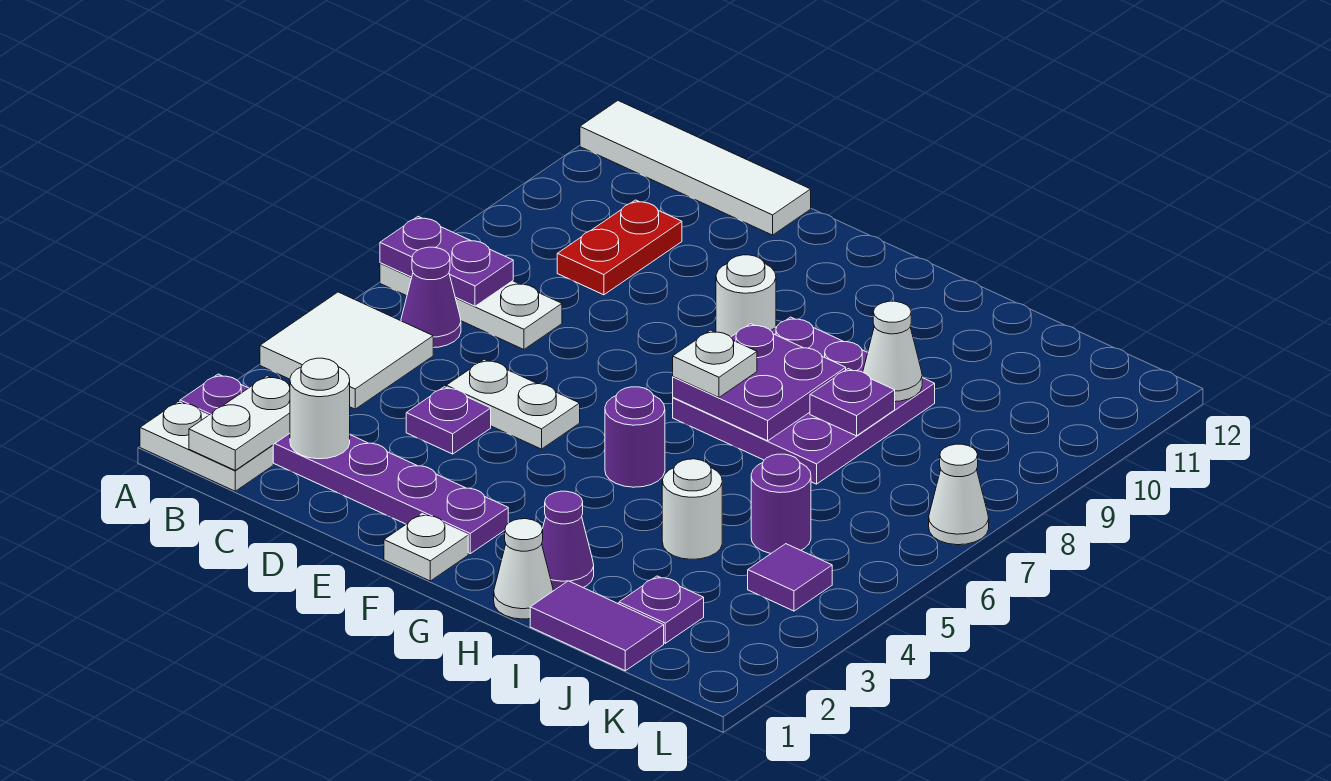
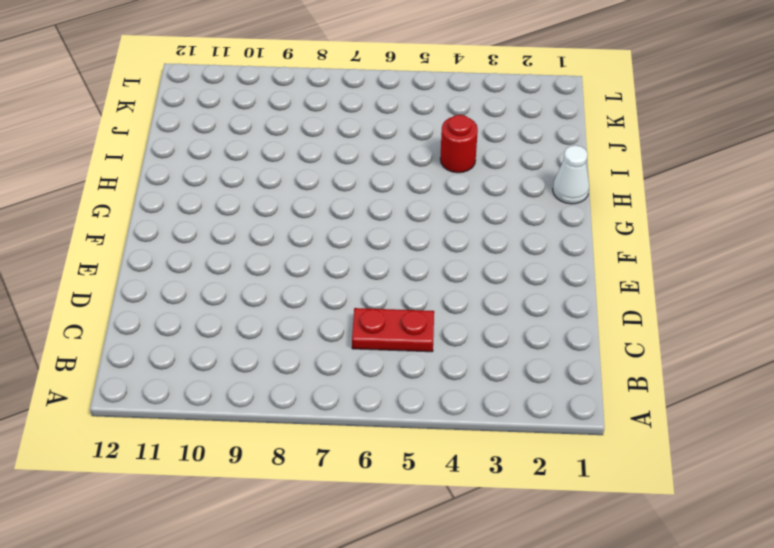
red 1x2 plate [352,308,434,352] -> red 1x2 plate moved to [557,200,682,295]
red 1x1 round brick [440,115,478,173] -> white 1x1 round brick [662,459,722,559]
none -> white 1x2 plate [140,402,273,491]
none -> purple 1x6 plate [180,374,508,554]
none -> white 2x2 tile [260,292,433,409]

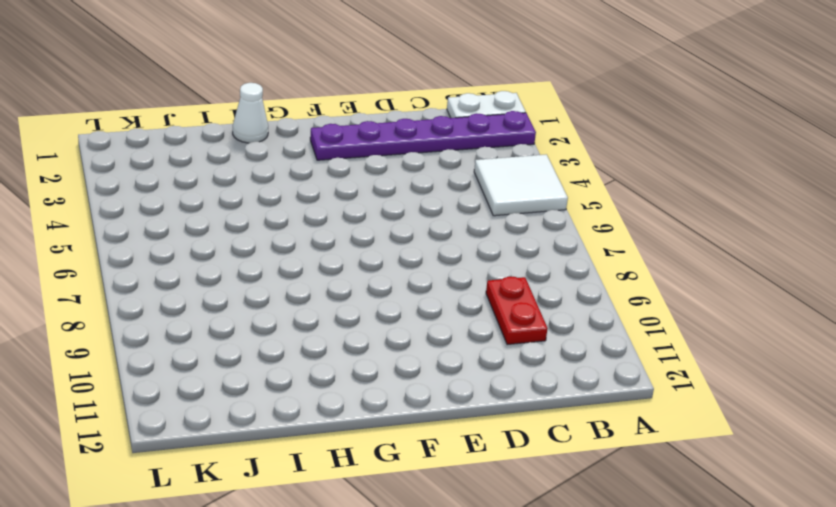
none -> white 1x3 plate [380,263,562,350]
none -> white 1x4 tile [580,101,811,235]
none -> purple 1x1 cone [401,247,461,348]

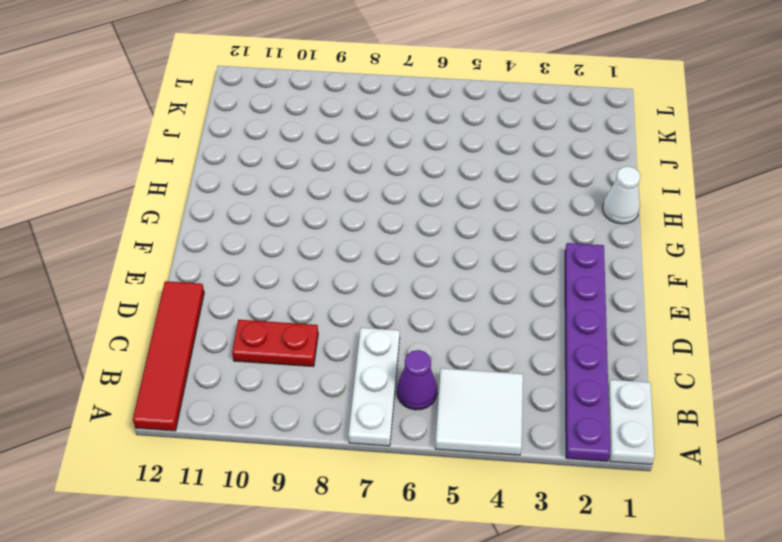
red 1x4 tile [133,281,204,431] -> white 1x4 tile [580,101,811,235]
none -> purple 1x1 plate [406,387,491,454]
none -> white 1x2 plate [446,359,580,449]
none -> white 1x1 plate [384,514,468,581]

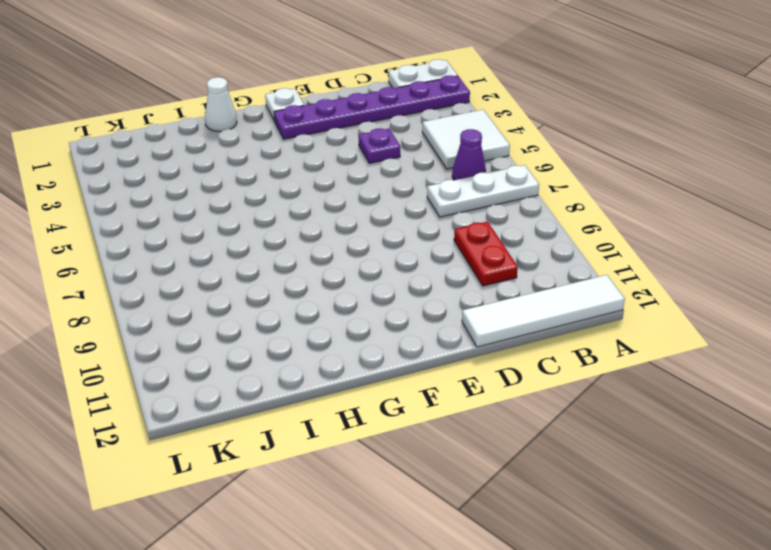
none -> white 1x2 plate [446,359,580,449]
none -> white 1x1 round brick [716,255,776,337]
none -> purple 1x1 round brick [605,387,665,487]

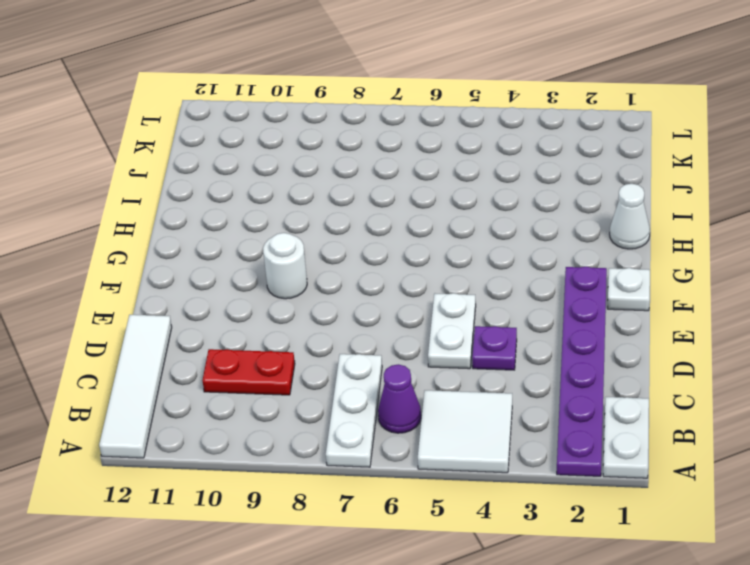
none -> purple 1x1 round brick [605,387,665,487]
none -> purple 3x3 plate [673,317,935,484]
none -> purple 1x1 cone [542,491,594,591]

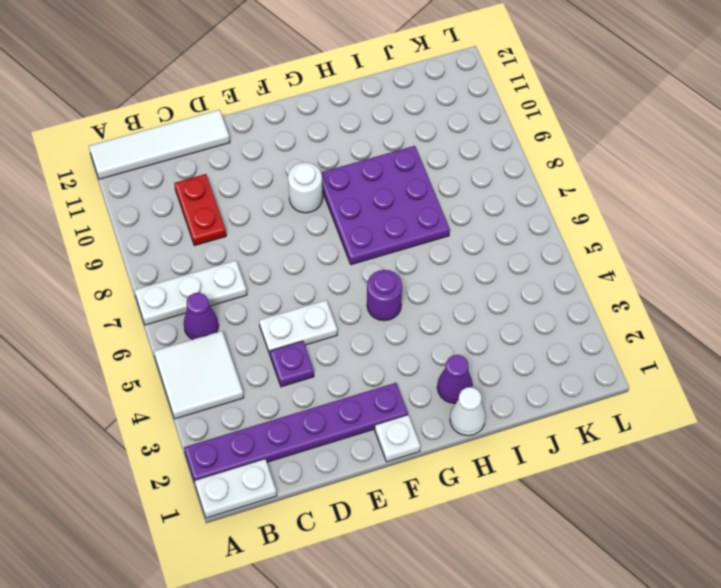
none -> purple 1x2 tile [530,581,664,671]
none -> white 1x1 round brick [662,459,722,559]
none -> purple 1x1 plate [619,576,704,643]

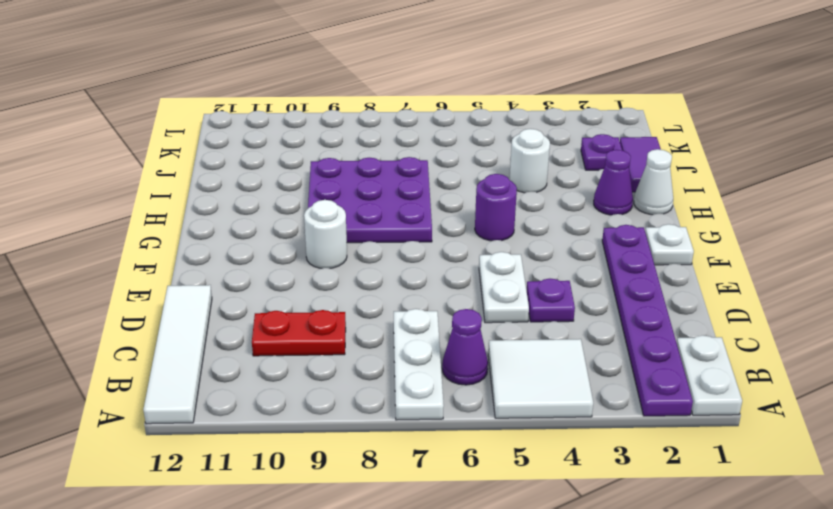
none -> purple 1x1 round brick [751,454,811,553]
none -> purple 1x1 tile [748,544,832,611]
none -> white 1x1 cone [929,444,989,545]

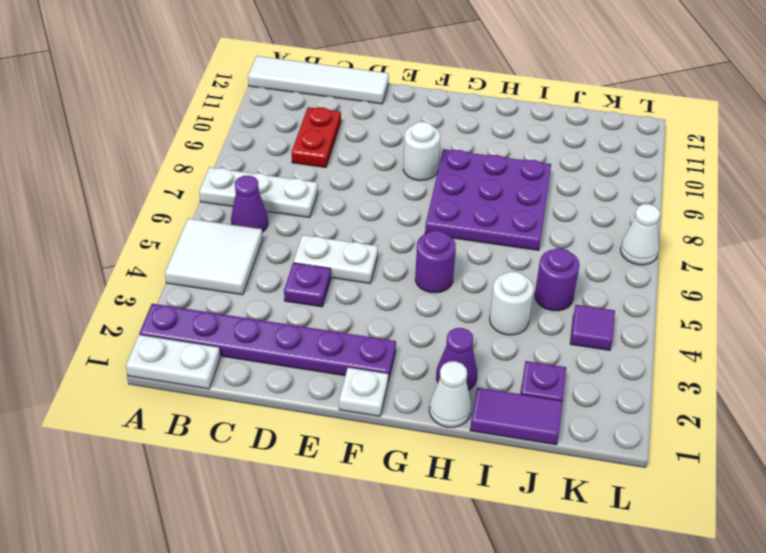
none -> purple 1x2 plate [380,217,513,306]
none -> white 1x2 plate [189,376,290,470]
none -> white 1x1 round brick [290,358,350,459]

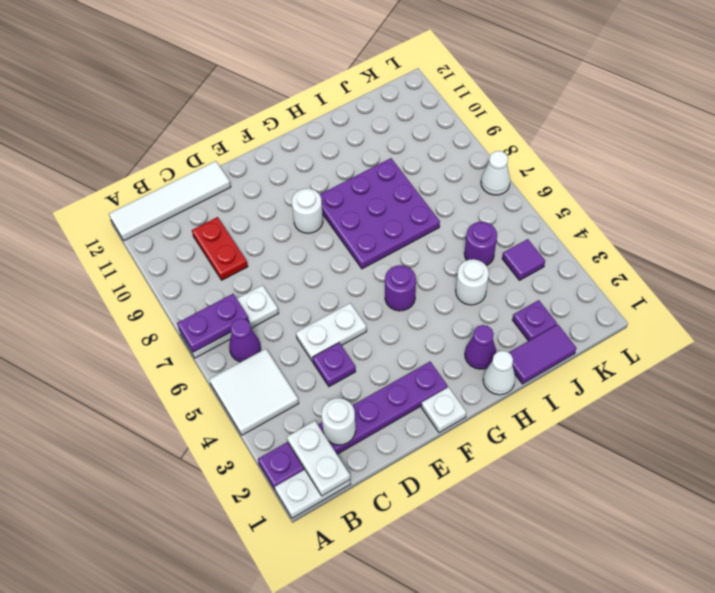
none -> purple 2x2 plate [673,324,846,441]
none -> purple 1x1 plate [810,369,895,436]
none -> white 1x1 cone [863,301,922,402]

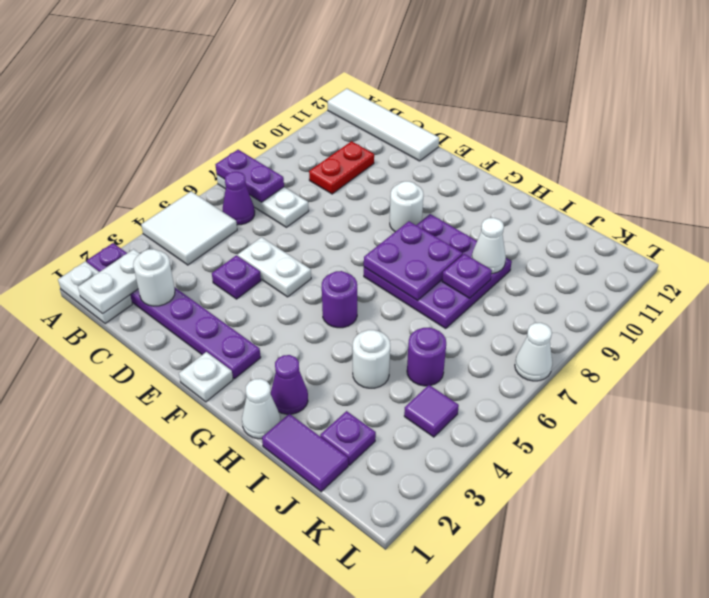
none -> white 1x1 plate [673,330,757,397]

